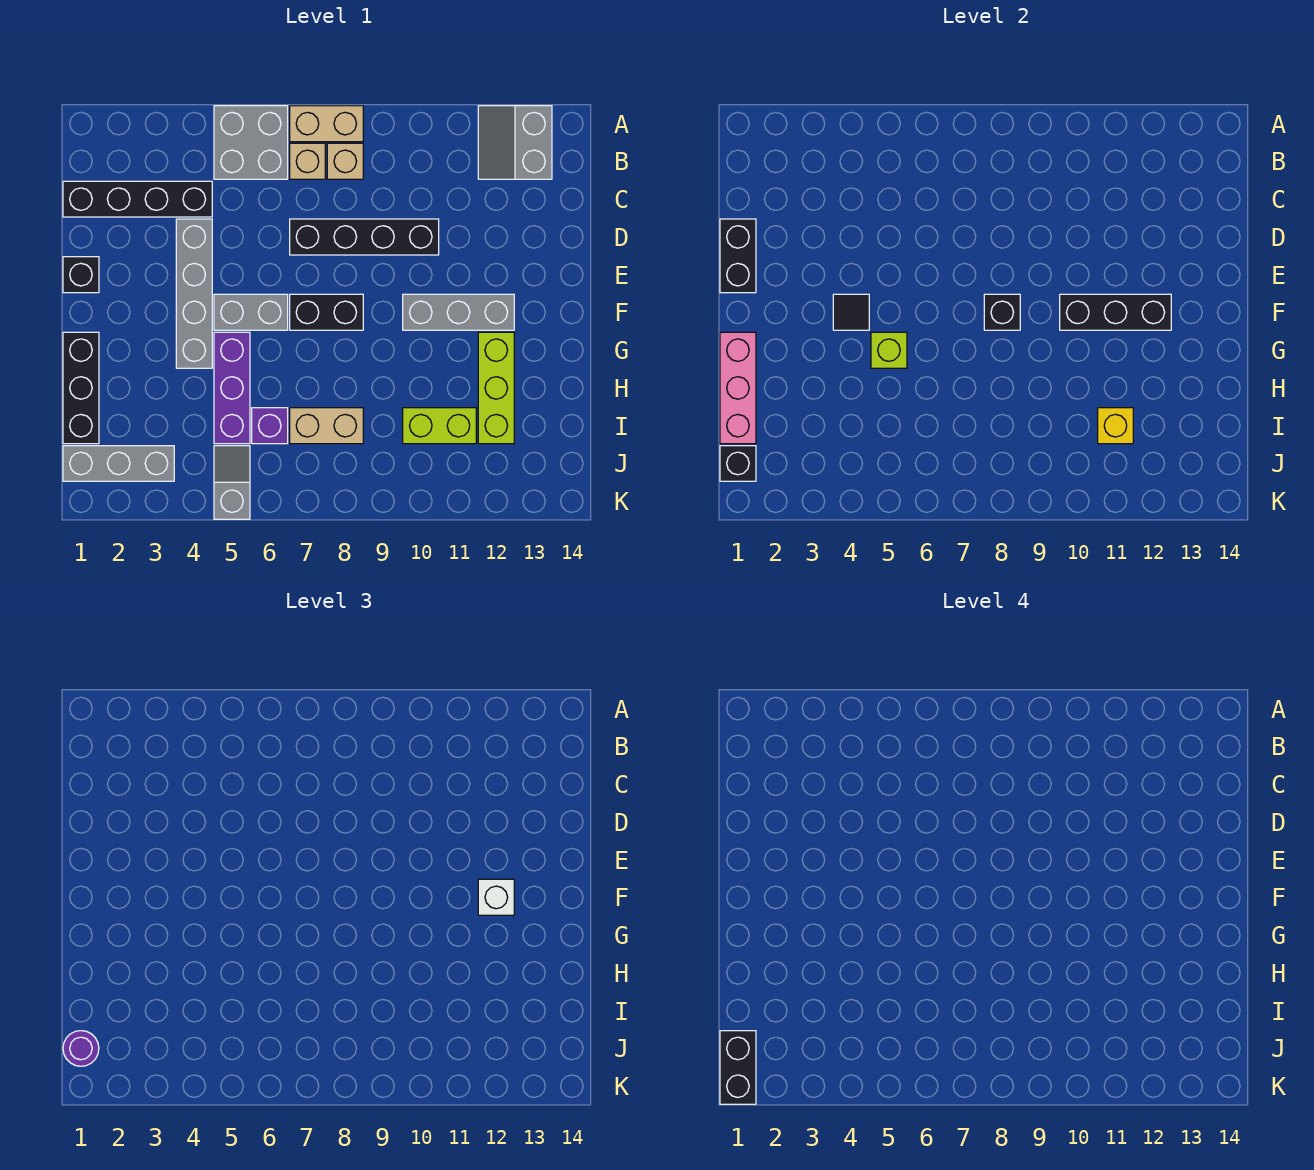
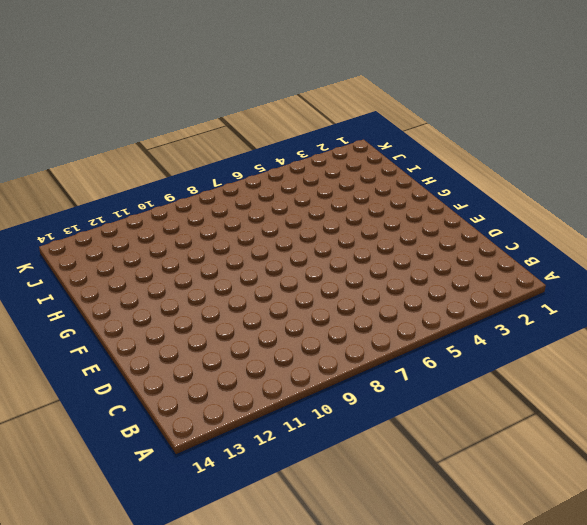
none -> grey 2x2 brick [214,106,288,179]
none -> tan 1x2 brick [290,106,363,142]
none -> grey 2x2 slope [478,106,552,179]
none -> tan 1x1 brick [290,143,325,179]

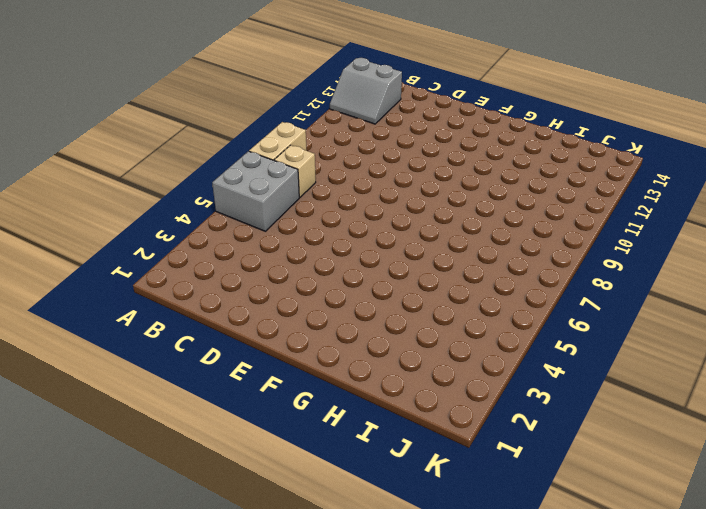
none -> tan 1x1 brick [327,143,363,179]
none -> black 1x4 brick [63,181,212,217]
none -> grey 1x4 brick [176,219,212,368]
none -> black 1x4 brick [290,219,439,255]

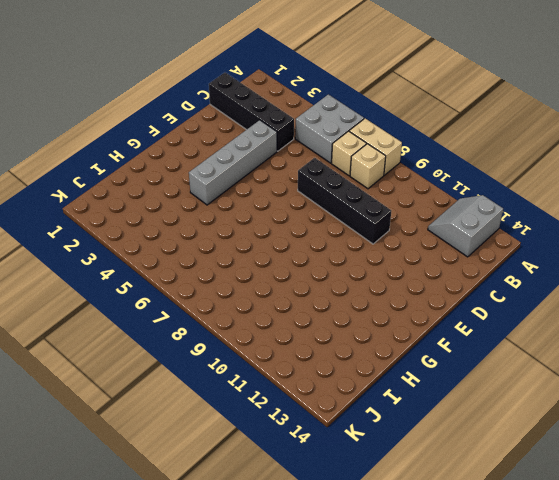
none -> black 1x1 brick [63,257,99,293]
none -> grey 1x2 brick [214,294,288,330]
none -> black 1x2 brick [290,294,363,330]
none -> grey 1x3 brick [403,294,514,330]

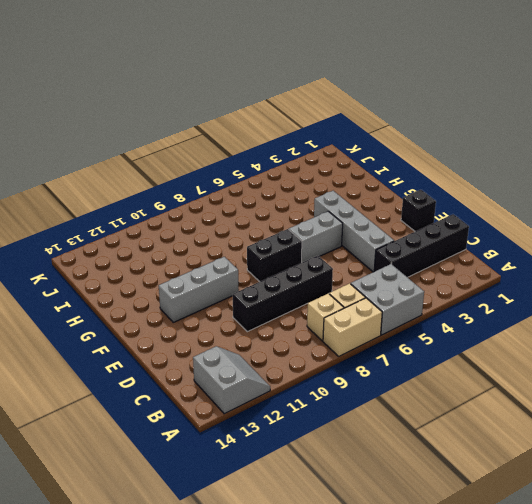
none -> black 1x3 brick [63,332,99,444]
none -> purple 1x3 brick [214,332,250,444]
none -> lime 1x3 brick [478,332,514,444]
none -> purple 1x1 brick [252,408,288,444]

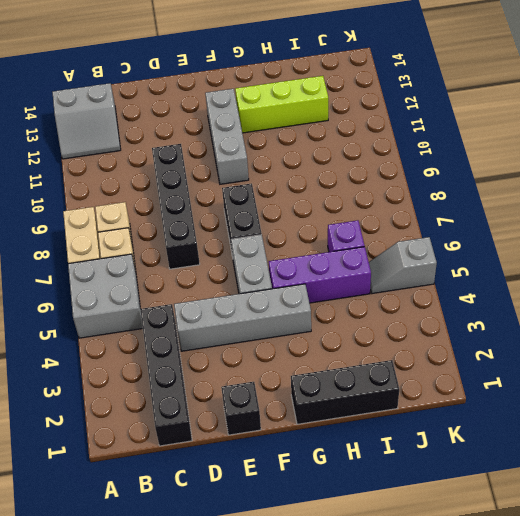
none -> tan 1x2 brick [290,408,363,444]
none -> lime 1x2 brick [403,408,476,444]
none -> grey 1x3 brick [63,446,174,481]
none -> black 1x2 brick [720,219,756,293]

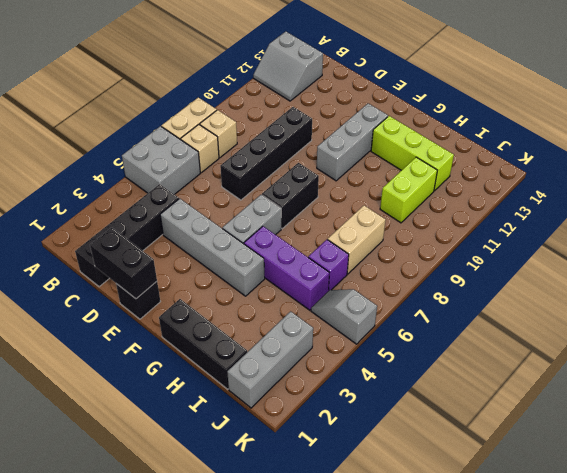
none -> black 1x1 tile [833,294,869,330]
none -> black 1x1 brick [984,294,1020,330]
none -> black 1x3 brick [1060,294,1171,330]
none -> pink 1x3 brick [720,332,756,444]

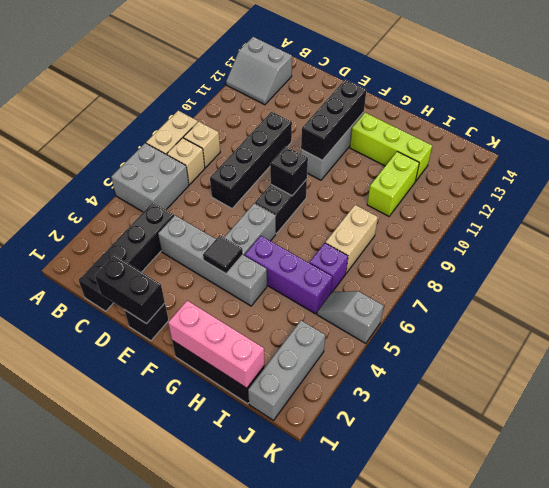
none -> lime 1x1 brick [871,332,907,368]
none -> yellow 1x1 brick [1098,408,1133,444]
none -> black 1x1 brick [720,446,756,481]
none -> white 1x1 brick [478,879,514,915]

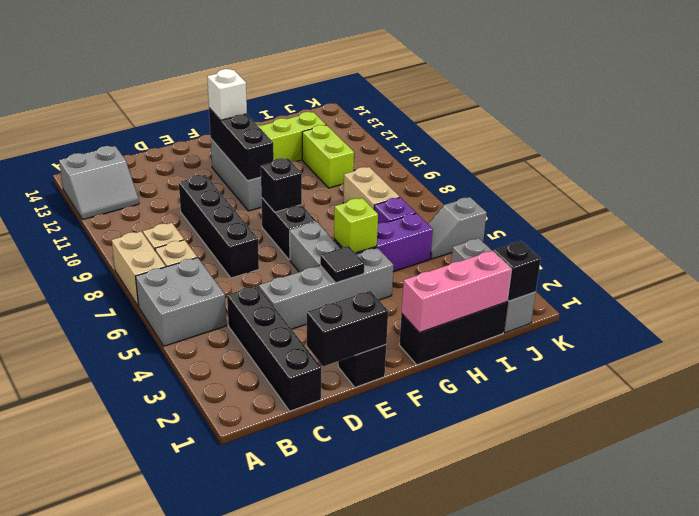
none -> yellow 1x1 brick [1098,408,1133,444]
none -> purple 1x1 round brick [63,1031,99,1066]
none -> black 1x2 brick [720,1031,756,1104]

